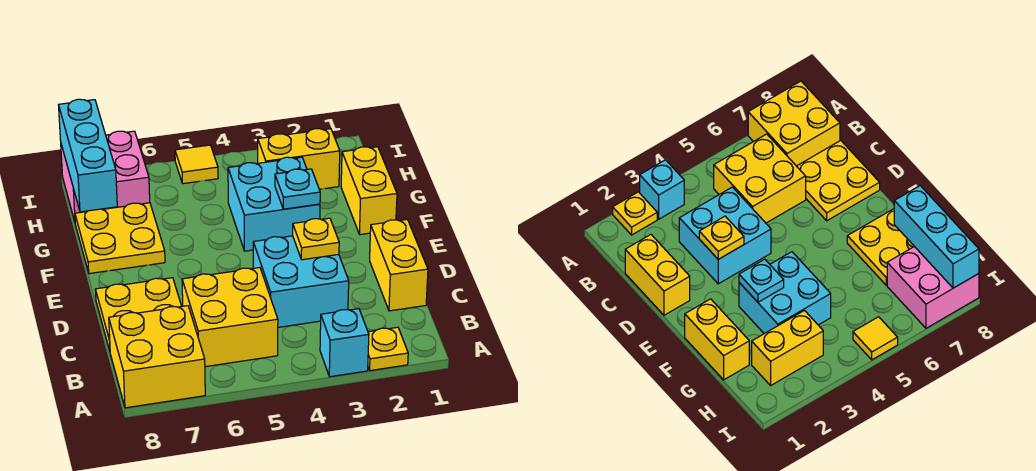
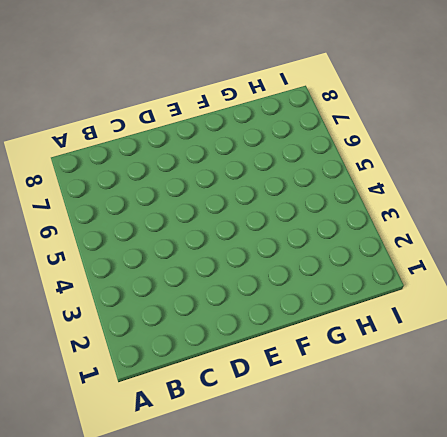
none -> yellow 1x1 plate [368,327,408,371]
none -> cyan 1x1 brick [320,309,369,377]
none -> yellow 2x2 brick [109,306,205,408]

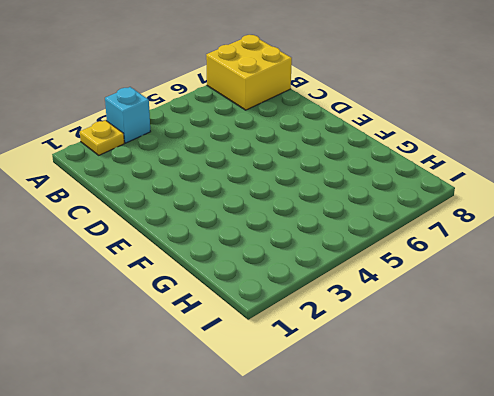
none -> yellow 2x2 brick [182,268,278,367]
none -> yellow 1x2 brick [370,220,428,311]
none -> cyan 2x2 brick [253,236,349,327]

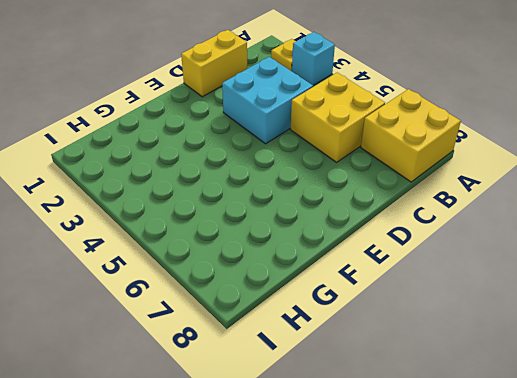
none -> yellow 2x2 plate [95,278,182,351]
none -> yellow 1x2 brick [341,147,397,235]
none -> cyan 2x2 brick [228,157,320,251]

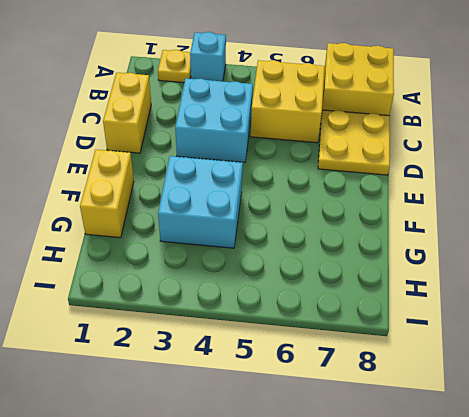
none -> yellow 2x2 plate [75,203,165,274]
none -> yellow 1x2 brick [258,129,340,189]
none -> pink 2x2 brick [61,131,150,221]

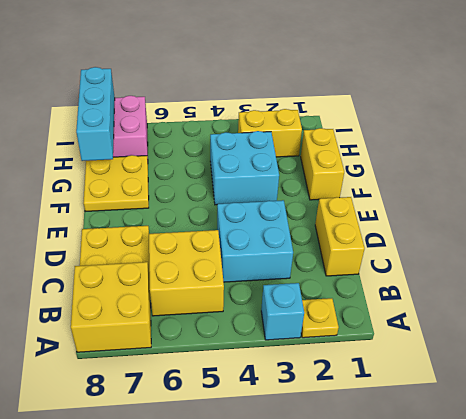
none -> yellow 1x1 tile [175,145,218,184]
none -> yellow 1x1 plate [293,218,339,260]
none -> cyan 1x1 plate [275,169,320,209]

